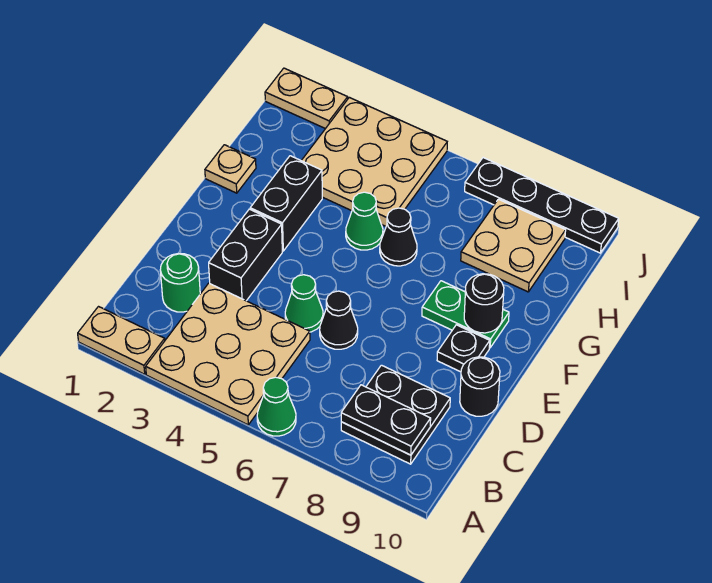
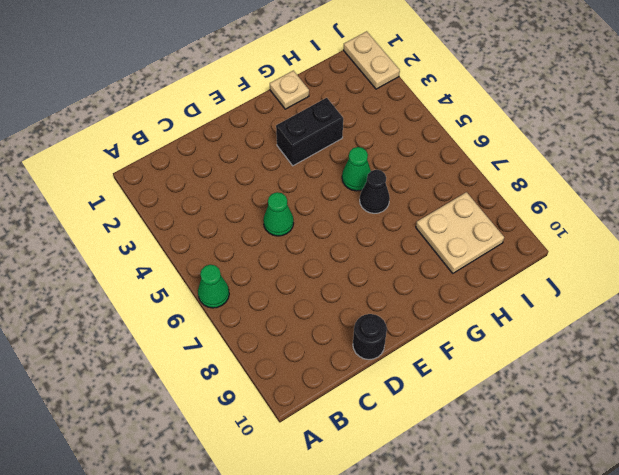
none -> tan 1x2 plate [78,307,165,374]
none -> tan 3x3 plate [146,283,310,425]
none -> black 2x2 plate [341,365,450,464]

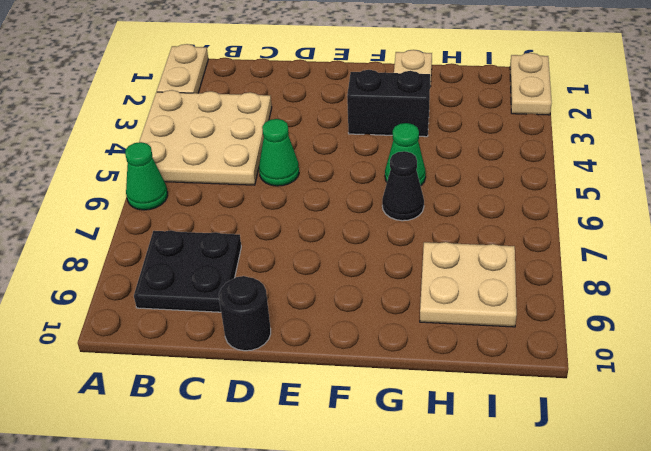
none -> green 1x1 round brick [160,254,200,312]
none -> black 1x2 brick [209,209,282,301]
none -> black 1x1 cone [320,291,358,349]

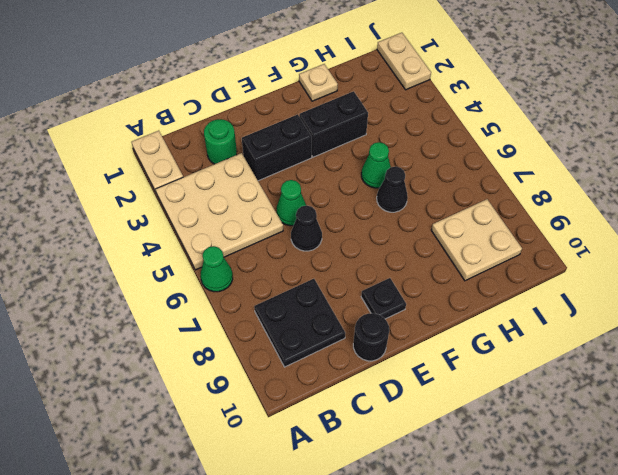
none -> green 1x2 plate [422,281,509,348]
none -> tan 3x3 plate [301,97,447,226]
none -> black 1x4 plate [465,158,619,253]

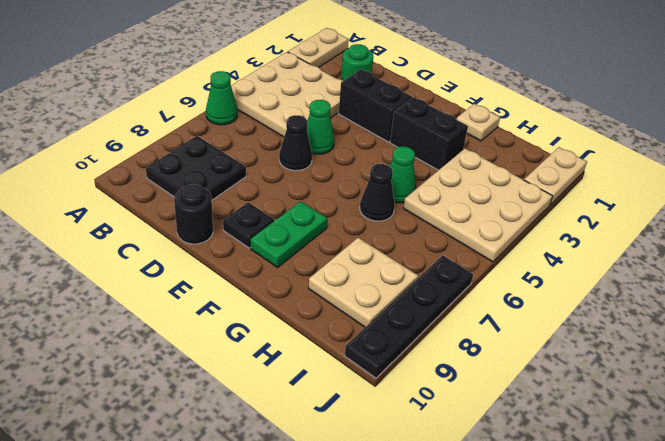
none -> black 1x2 plate [341,385,431,455]
none -> black 1x1 round brick [464,274,504,333]

